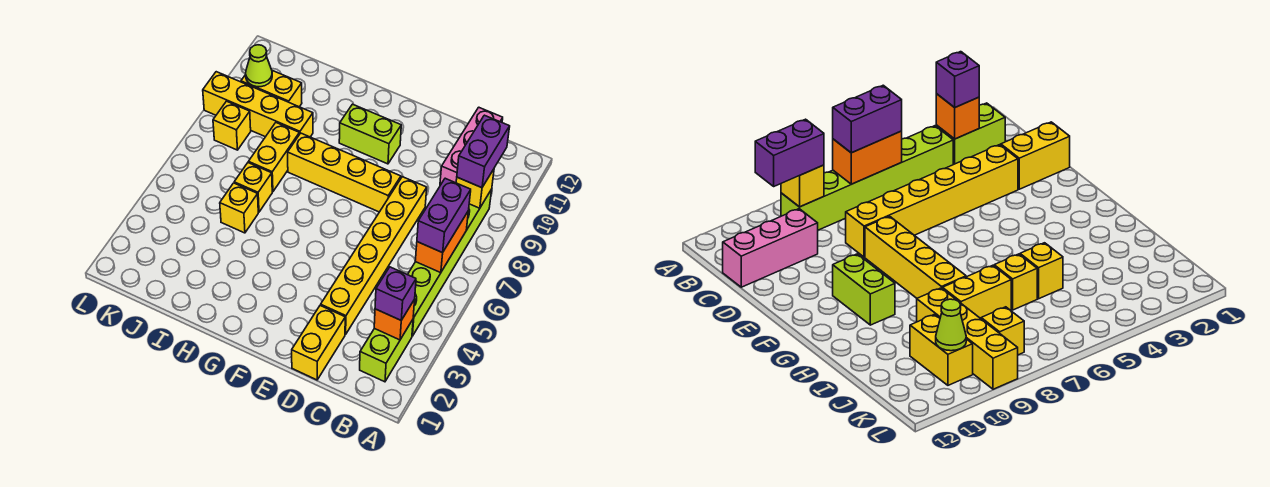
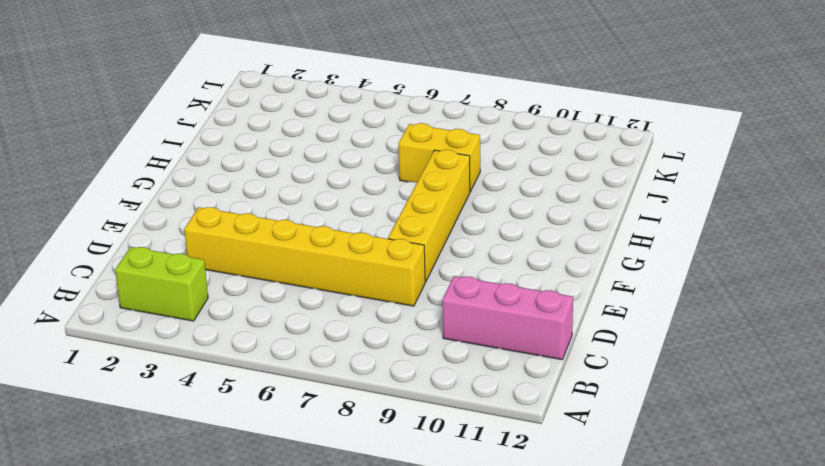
none -> lime 1x6 brick [408,189,492,336]
none -> yellow 1x2 brick [292,305,345,380]
none -> lime 1x2 brick [339,104,401,164]

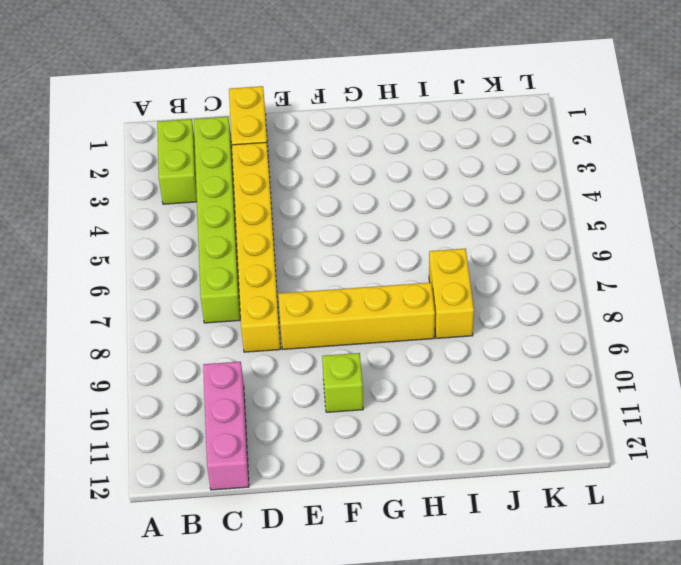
lime 1x6 brick [194,117,240,323] -> lime 1x6 brick moved to [408,189,492,336]
lime 1x1 brick [322,353,363,412] -> lime 1x2 brick [339,104,401,164]
none -> yellow 1x1 brick [220,183,258,233]
none -> yellow 1x1 brick [234,163,272,212]
none -> yellow 1x4 brick [203,72,313,137]

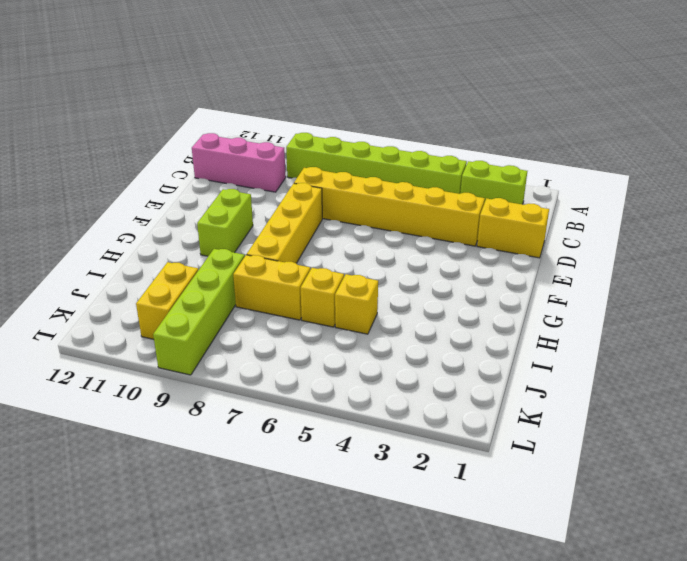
lime 1x4 brick [153,249,245,375] -> yellow 1x4 brick [203,72,313,137]
none -> yellow 1x1 brick [213,101,251,150]
none -> orange 1x1 brick [374,299,415,340]
none -> orange 1x2 brick [415,212,468,273]

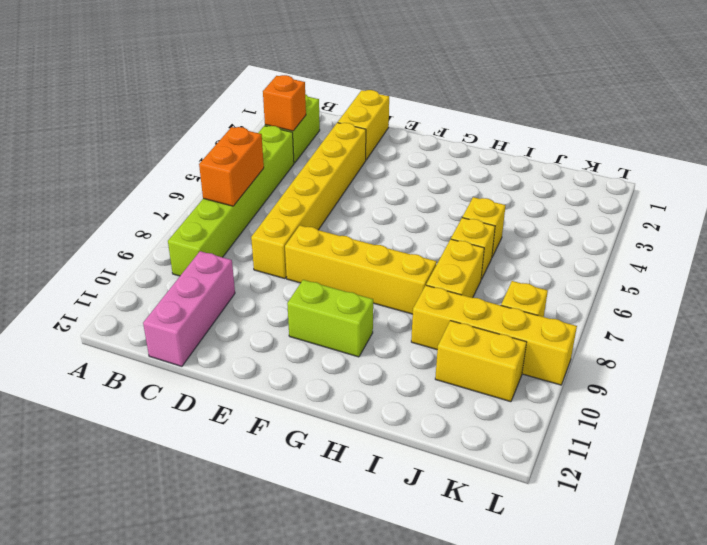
none -> yellow 1x1 brick [456,169,494,208]
none -> lime 1x1 cone [246,45,272,87]
none -> purple 1x1 brick [375,267,416,320]

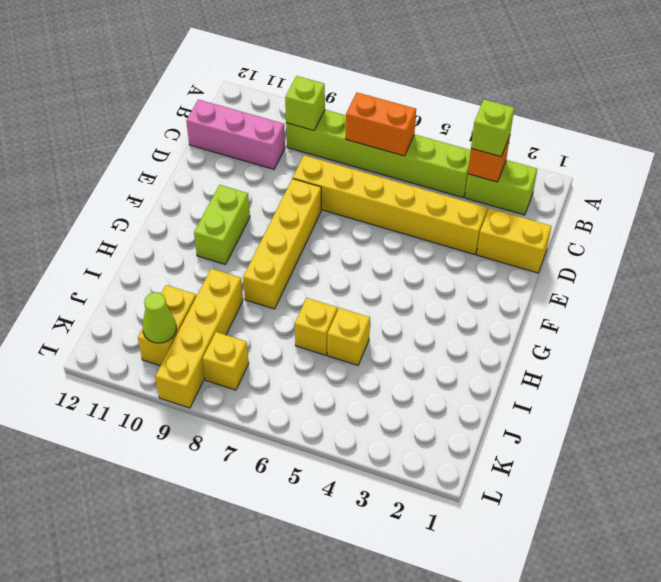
lime 1x1 brick [471,99,514,157] -> purple 1x1 brick [375,267,416,320]
lime 1x1 brick [285,76,325,130] -> yellow 1x1 brick [456,169,494,208]
none -> yellow 1x2 brick [248,123,299,192]
none -> purple 1x2 brick [417,178,471,253]
none -> purple 1x2 brick [457,115,510,188]

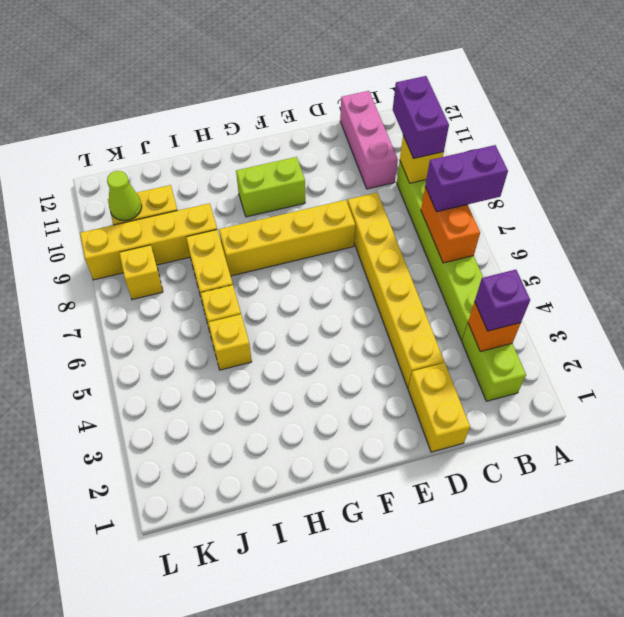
purple 1x2 brick [425,145,508,212] -> purple 1x2 brick turned to [417,178,471,253]

